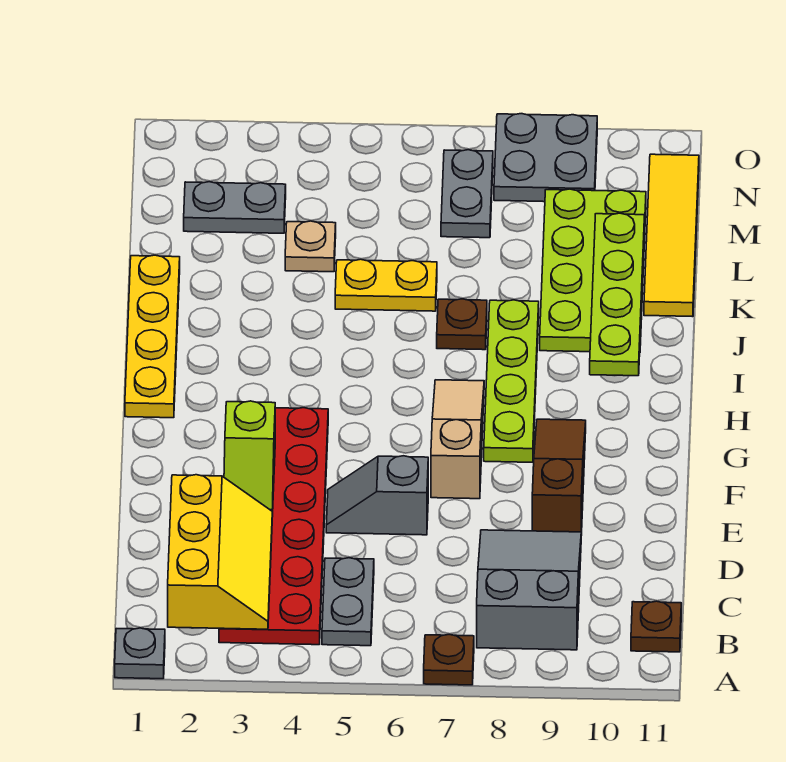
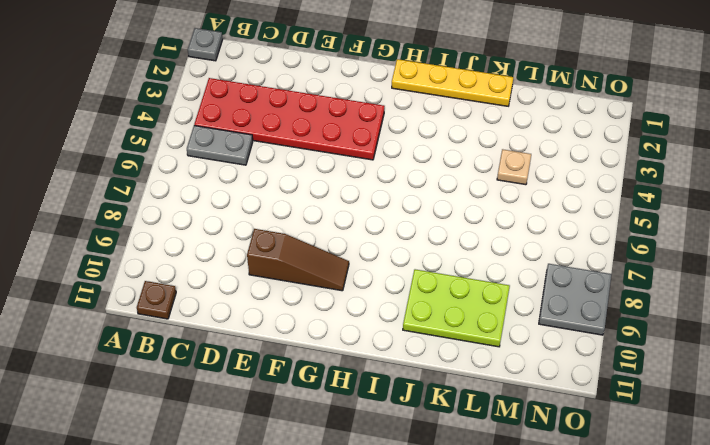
lime 2x3 plate [403,269,510,347] -> lime 2x4 plate [540,189,646,352]
none -> brown 1x1 plate [424,634,474,685]
none -> grey 2x3 slope [477,530,581,650]
none -> grey 1x2 slope [326,456,428,535]

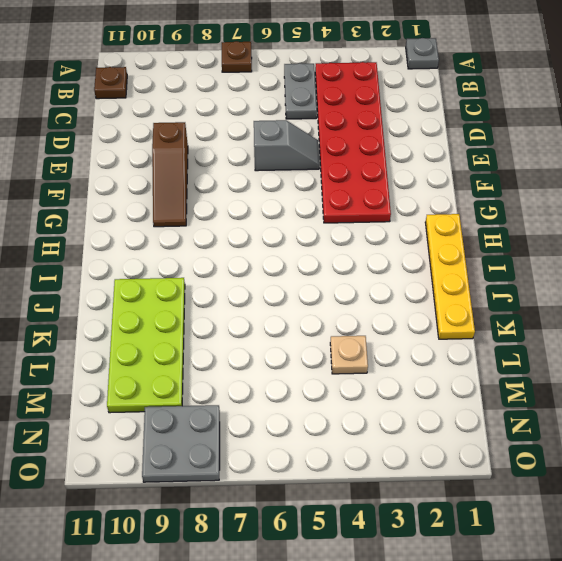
none -> grey 2x3 slope [477,530,581,650]
none -> tan 1x3 slope [431,380,484,499]
none -> lime 1x4 plate [484,300,539,462]

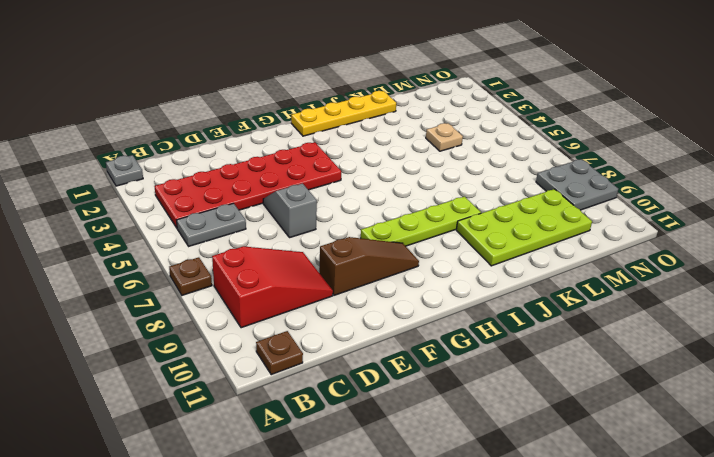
red 2x3 slope [212,246,333,328] -> grey 2x3 slope [477,530,581,650]
none -> tan 1x3 slope [431,380,484,499]
none -> brown 1x1 plate [437,299,487,350]
none -> yellow 1x2 plate [335,259,437,311]

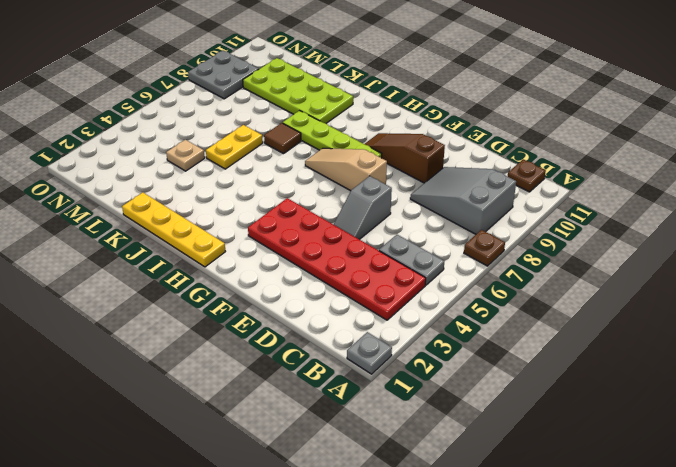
brown 1x1 tile [264,123,301,154] -> brown 1x1 plate [437,299,487,350]
none -> yellow 1x4 tile [644,154,699,317]
none -> grey 1x2 plate [184,182,286,233]
none -> grey 1x2 plate [441,150,493,238]

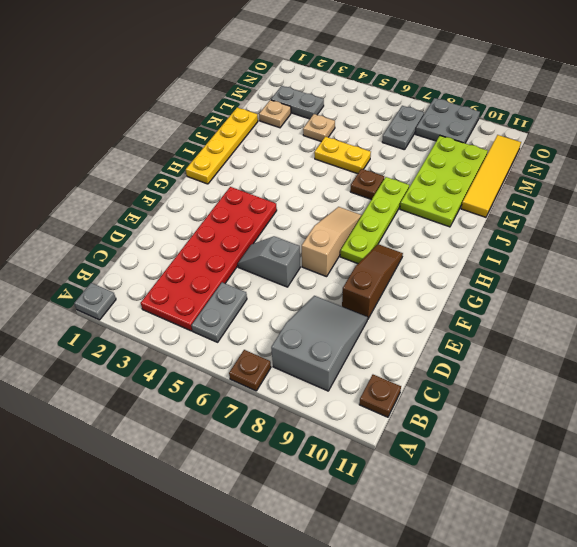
tan 1x1 plate [259,100,291,128] -> none
none -> yellow 2x3 slope [168,475,272,629]
none -> lime 1x2 slope [224,401,275,517]
none -> lime 1x4 plate [590,213,645,376]

